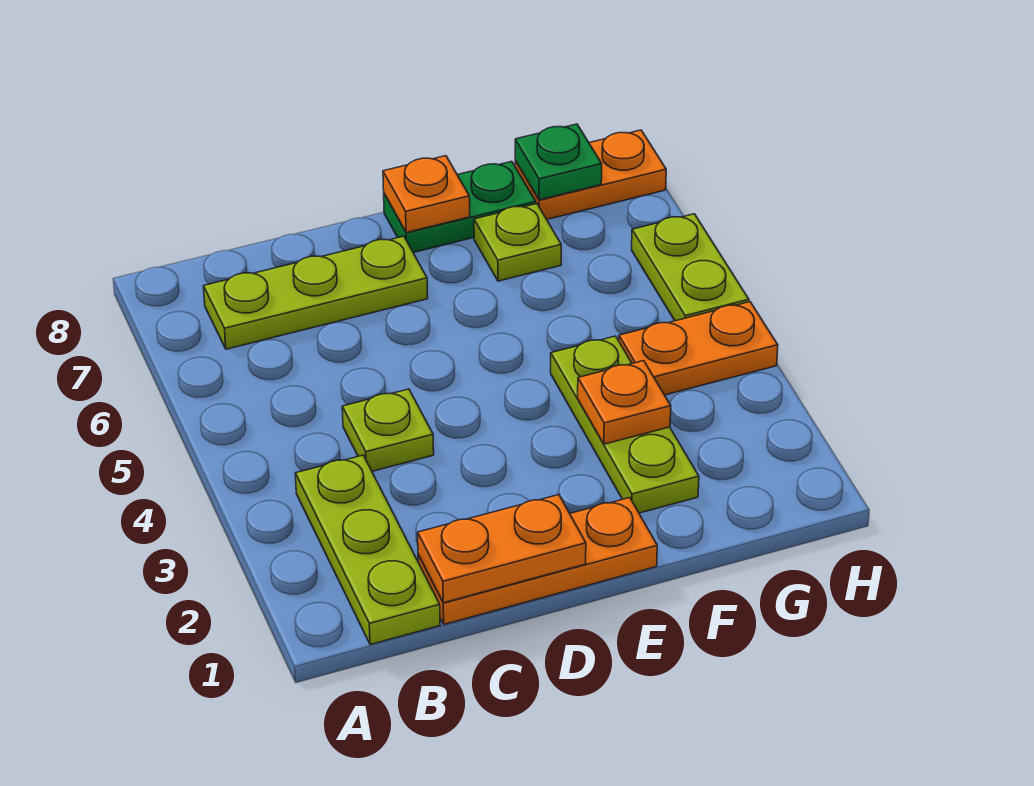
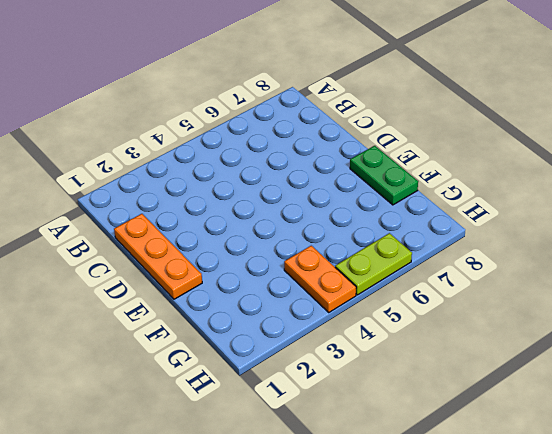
none -> lime 1x3 plate [295,455,440,645]
none -> lime 1x3 plate [203,236,428,349]
none -> lime 1x1 plate [342,389,434,471]

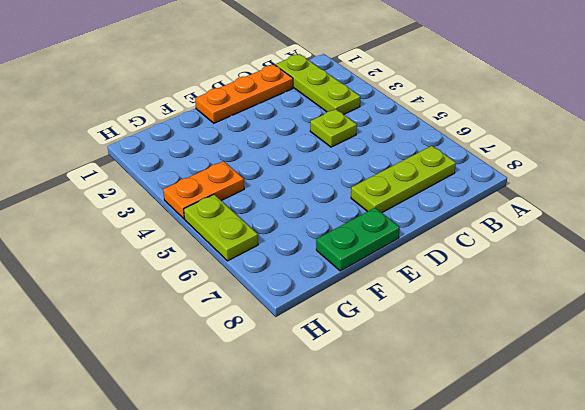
none -> lime 1x3 plate [551,336,699,513]
none -> lime 1x1 plate [474,204,561,281]
none -> orange 1x2 plate [515,130,666,219]

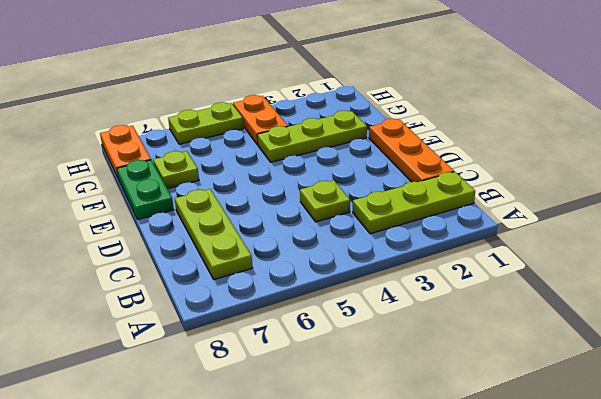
none -> orange 1x2 plate [418,495,586,603]
none -> orange 1x1 plate [383,156,470,233]
none -> orange 1x1 plate [578,361,671,444]

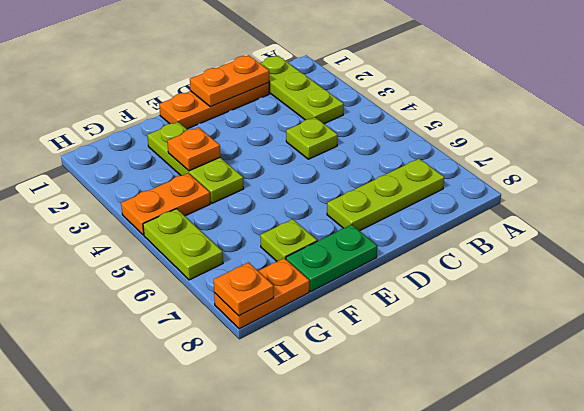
orange 1x1 plate [214,262,274,316] -> orange 1x1 plate moved to [383,156,470,233]
none -> green 1x1 plate [515,124,602,200]

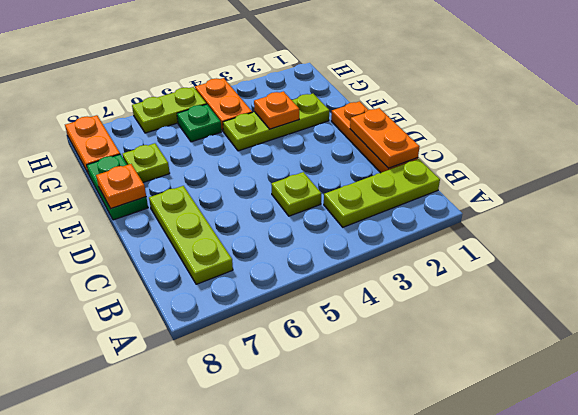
green 1x1 plate [177,104,221,142] -> green 1x1 plate moved to [515,124,602,200]

